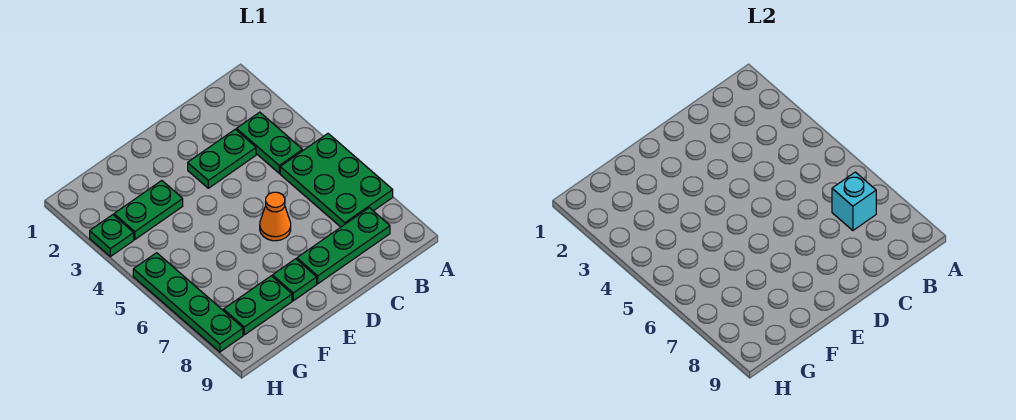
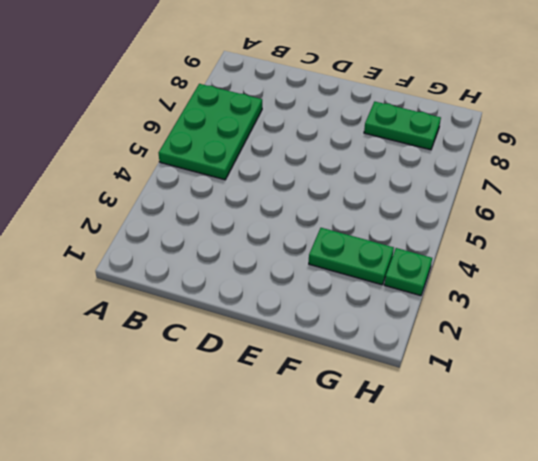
none -> green 1x2 plate [236,112,303,173]
none -> green 1x3 plate [297,208,390,284]

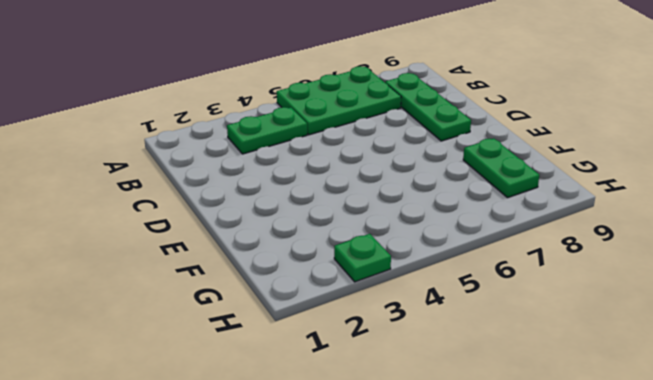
none -> green 1x2 plate [188,129,256,188]
none -> orange 1x1 cone [260,192,291,241]

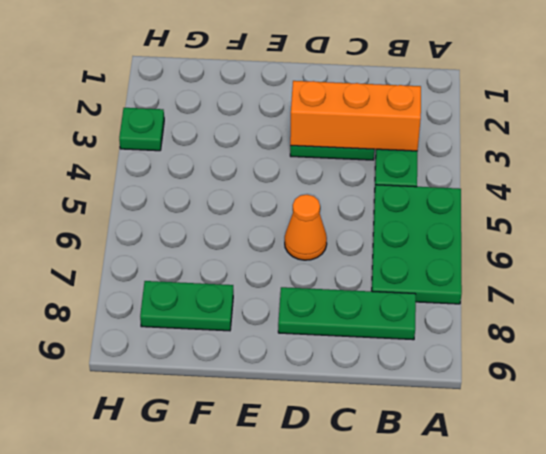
orange 1x3 brick [290,81,421,151] -> none
none -> green 1x1 plate [272,259,317,301]
none -> green 1x2 plate [114,181,183,239]

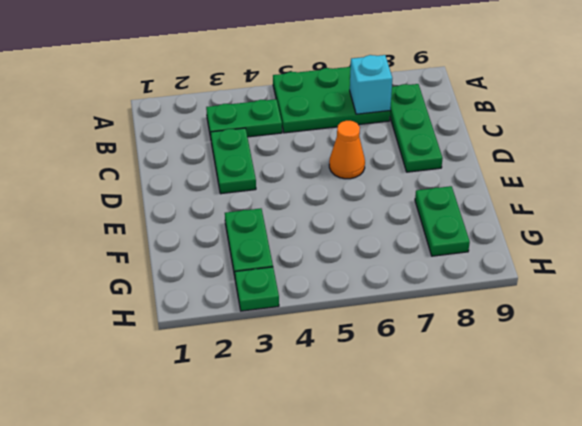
none -> green 1x1 plate [272,259,317,301]
none -> green 1x4 plate [133,253,243,352]

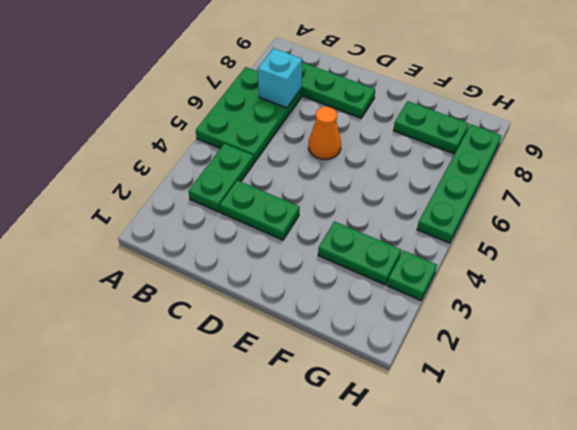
none -> green 1x1 plate [272,259,317,301]

